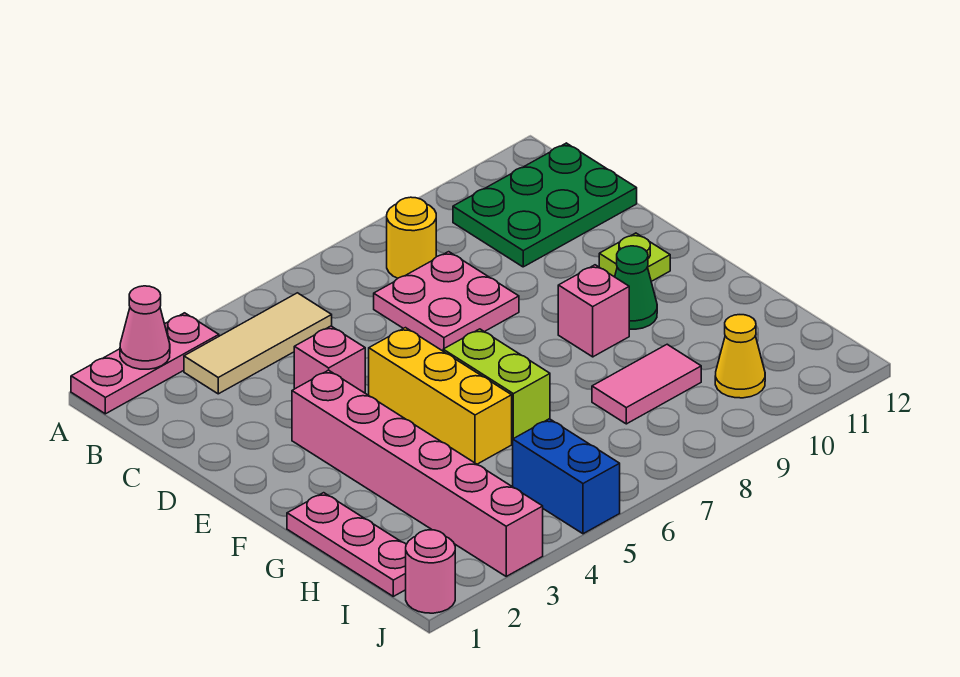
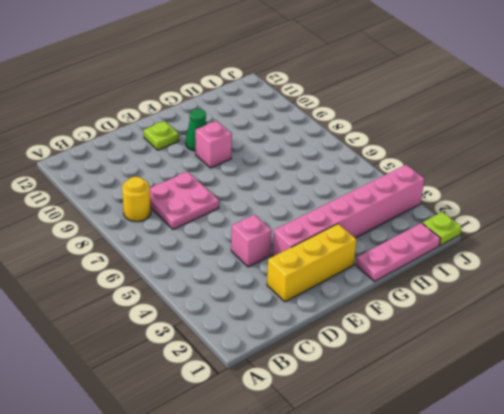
yellow 1x3 brick [267,224,357,302] -> yellow 1x3 brick moved to [369,328,512,464]
lime 1x1 plate [422,212,461,245] -> pink 1x1 round brick [406,530,455,613]
none -> pink 1x3 plate [71,313,219,414]
none -> tan 1x3 tile [184,293,332,394]
none -> green 2x3 plate [453,143,637,267]

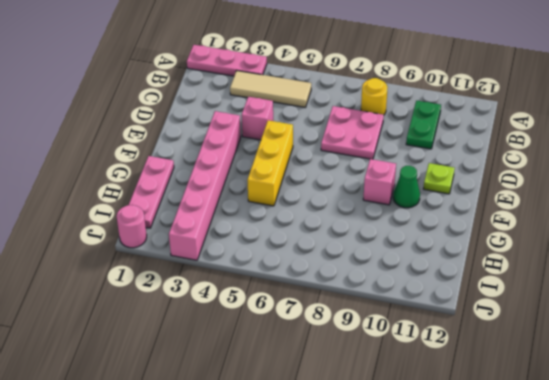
green 1x2 plate [406,101,441,149] -> green 2x3 plate [453,143,637,267]
none -> lime 1x2 brick [443,329,550,443]
none -> pink 1x2 tile [592,344,701,424]
none -> blue 1x2 brick [513,419,620,534]

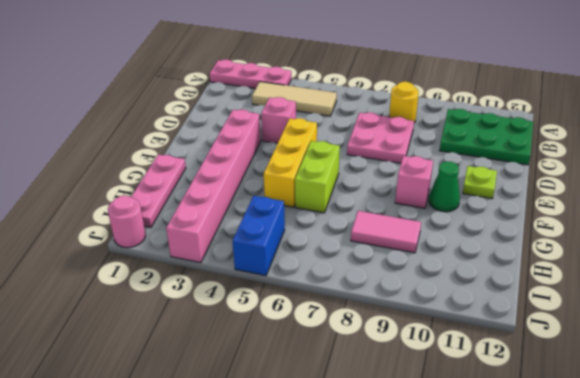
none -> yellow 1x1 cone [715,315,765,398]
none -> pink 1x1 cone [120,286,170,369]

